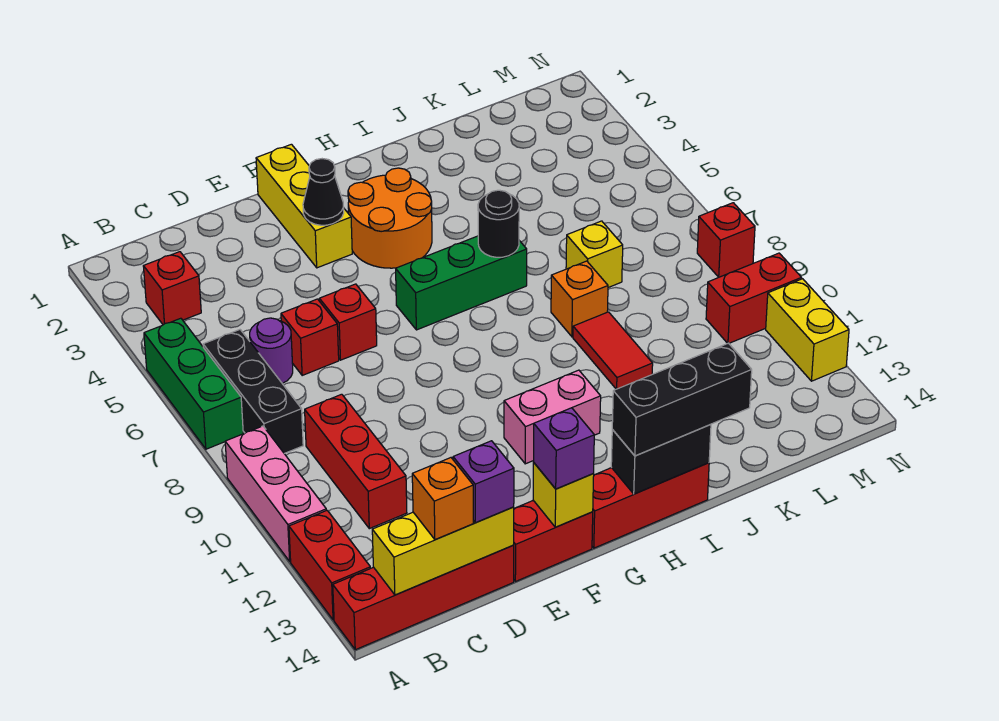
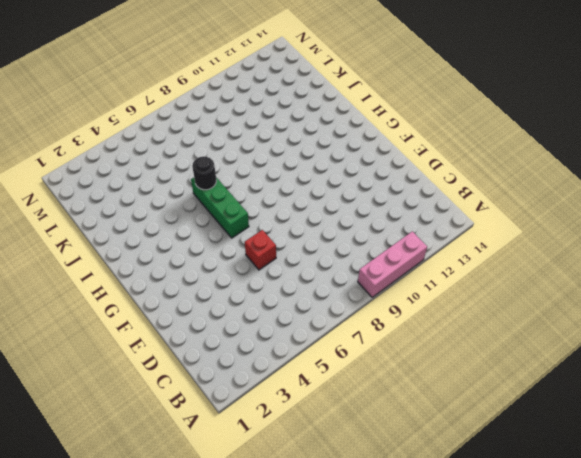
none -> green 1x3 brick [144,318,243,449]
none -> red 1x2 brick [289,510,370,620]
none -> red 1x4 brick [333,545,514,650]
none -> red 1x1 brick [143,252,201,325]

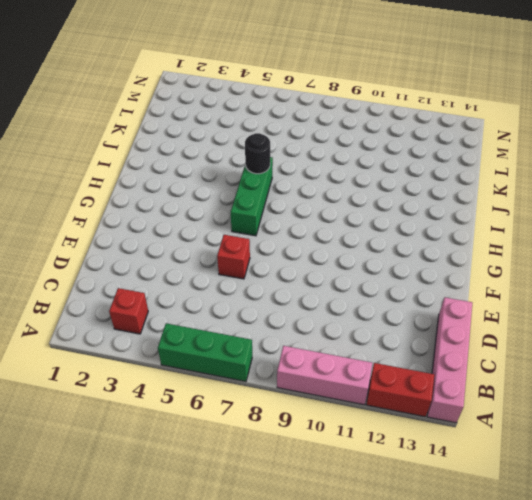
pink 1x4 brick [427,297,472,423] -> red 1x4 brick [333,545,514,650]
none -> black 1x3 brick [203,330,303,453]
none -> purple 1x1 round brick [250,318,293,383]
none -> red 1x3 brick [305,394,407,529]
none -> red 1x1 brick [281,299,339,375]

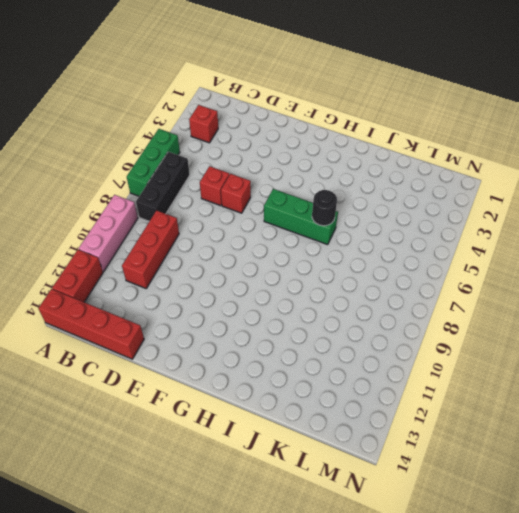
none -> purple 1x1 round brick [250,318,293,383]
none -> red 1x2 brick [514,500,593,582]
none -> yellow 1x3 brick [256,144,352,268]
none -> orange 2x2 round brick [348,168,432,268]

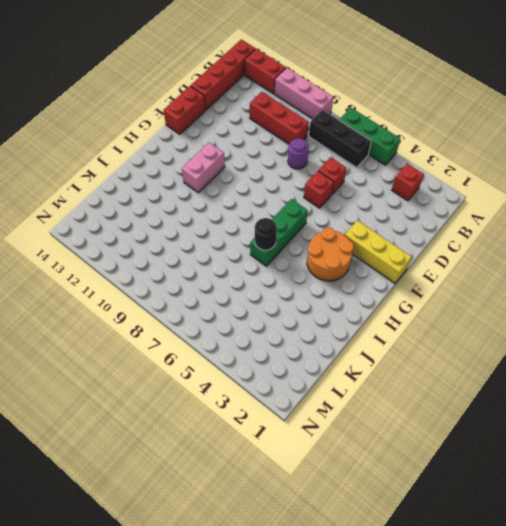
purple 1x1 round brick [288,139,309,169] -> purple 1x1 round brick moved to [250,318,293,383]
none -> red 1x3 brick [592,463,709,548]
none -> orange 1x1 brick [551,261,608,337]
none -> red 1x2 tile [573,312,653,389]
none -> yellow 1x1 brick [566,221,623,288]

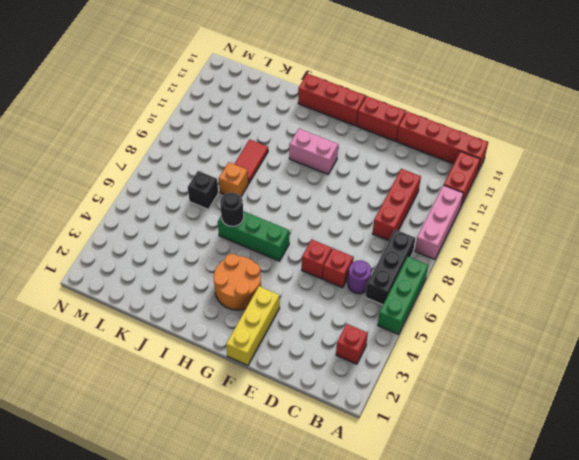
black 1x1 brick [188,171,218,209] -> yellow 1x1 brick [566,221,623,288]
none -> red 1x2 brick [706,253,801,343]
none -> red 1x1 brick [697,203,755,277]
none -> yellow 1x2 brick [766,279,849,381]
none -> yellow 1x3 brick [372,507,514,595]

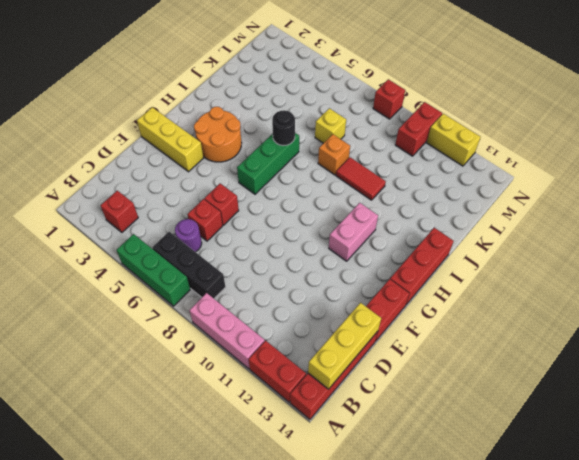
none -> red 1x3 brick [305,394,407,529]
none -> black 1x1 cone [303,159,344,225]
none -> yellow 1x1 brick [533,463,594,527]
none -> black 1x2 brick [611,424,711,494]

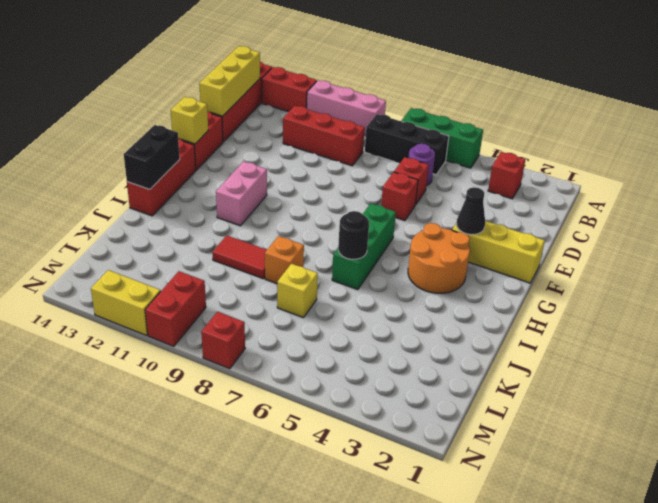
none -> orange 1x1 brick [412,458,473,540]
none -> purple 1x1 brick [453,441,514,523]
none -> purple 1x1 brick [533,408,594,489]
none -> black 1x3 brick [612,343,752,456]

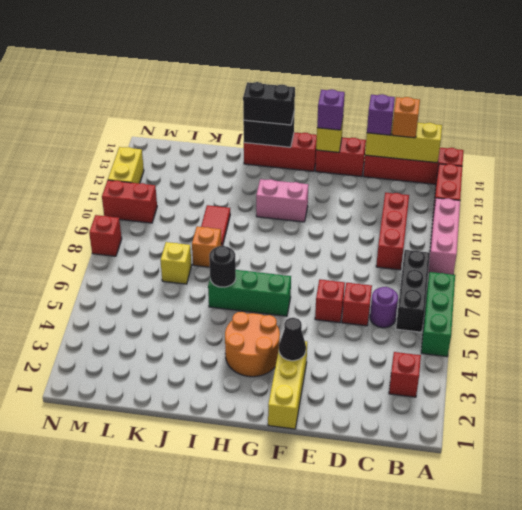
black 1x2 brick [243,82,295,125] -> black 1x3 brick [612,343,752,456]

